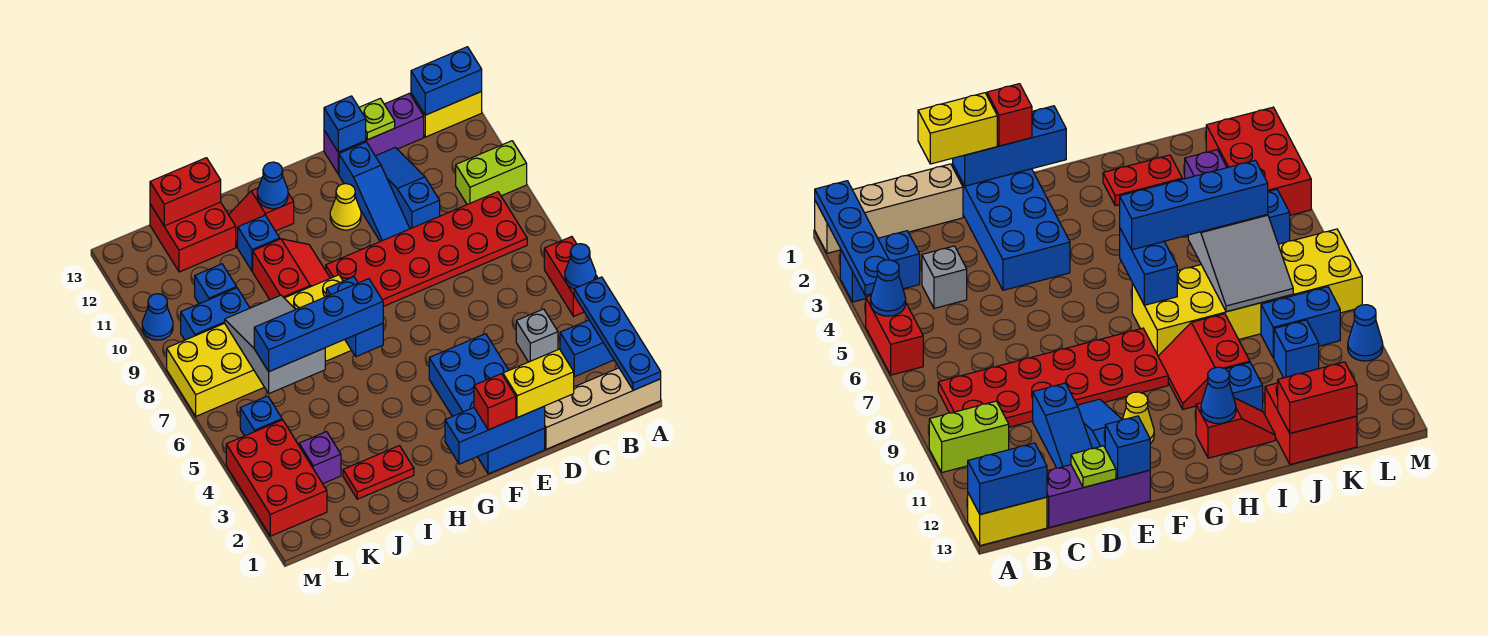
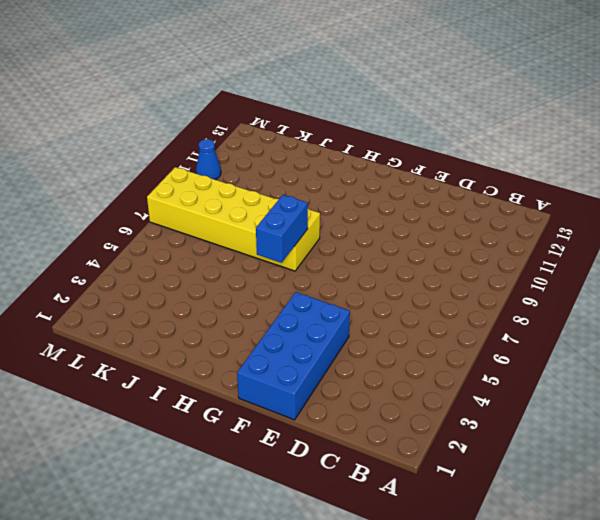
none -> tan 1x4 brick [545,368,661,449]
none -> blue 1x2 brick [560,320,614,377]
none -> red 1x2 brick [544,237,598,316]
none -> lime 1x2 brick [456,141,527,205]

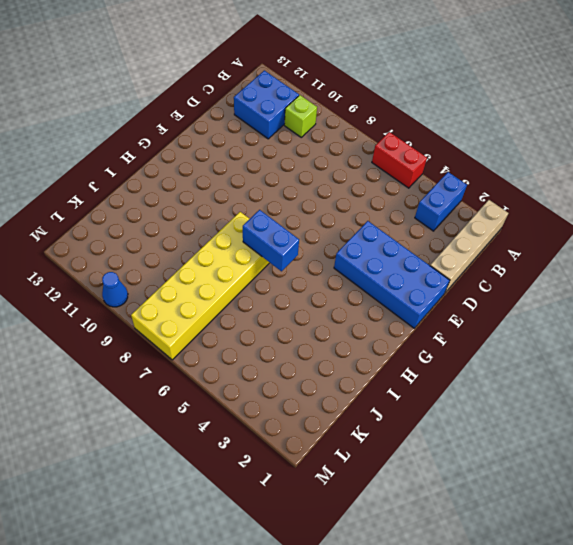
lime 1x1 brick [284,95,317,137] -> lime 1x2 brick [456,141,527,205]
blue 2x2 brick [234,70,299,139] -> none
none -> yellow 1x2 brick [411,92,482,137]
none -> red 2x6 plate [326,192,527,307]
none -> grey 1x1 brick [516,309,558,362]
none -> purple 1x3 brick [324,93,424,174]

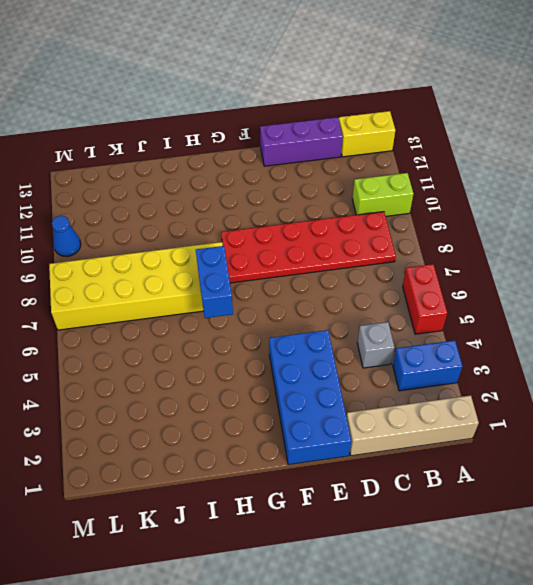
none -> blue 1x3 slope [376,147,440,229]
none -> blue 1x3 slope [339,142,410,242]
none -> yellow 1x1 cone [330,184,361,230]
none -> red 2x2 slope [253,239,330,300]

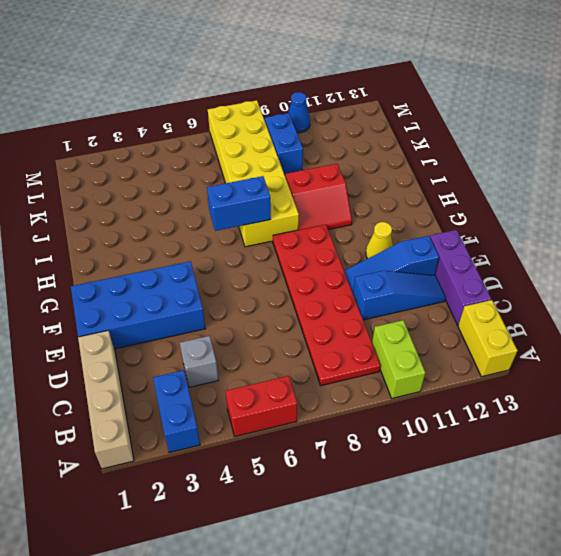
none -> red 1x2 slope [229,188,294,247]
none -> red 1x2 plate [343,446,414,499]
none -> blue 1x1 brick [238,215,280,271]
none -> red 2x2 brick [150,202,236,272]

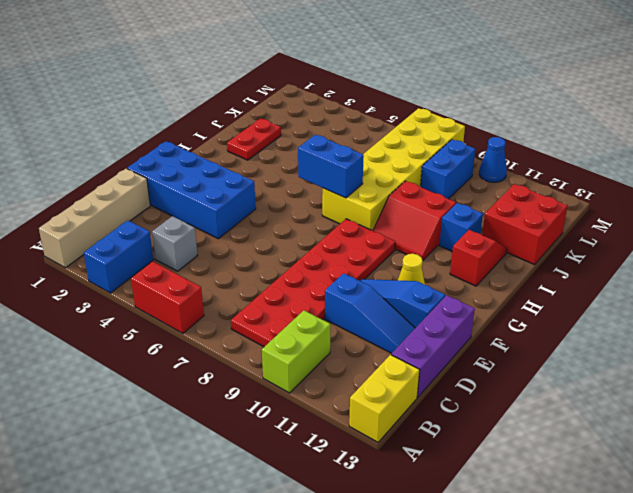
none -> purple 1x1 brick [299,432,341,484]
none -> blue 1x1 brick [195,264,237,304]
none -> red 2x3 brick [226,420,327,536]
none -> blue 1x1 brick [240,396,282,436]

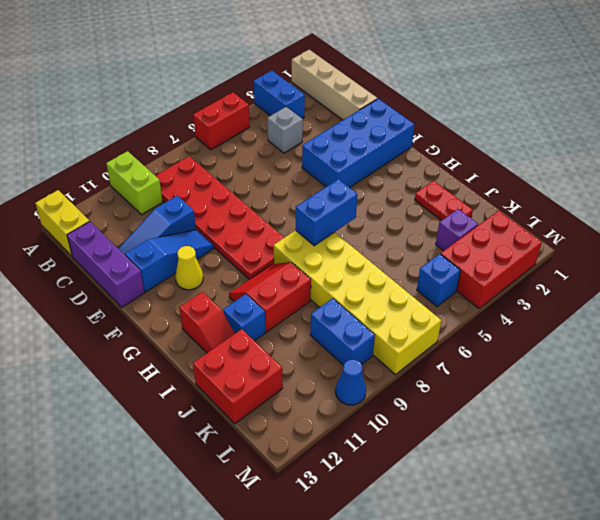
none -> blue 1x1 brick [195,264,237,304]
none -> blue 1x4 plate [574,277,661,390]
none -> blue 1x1 cone [565,244,596,289]
none -> blue 1x2 brick [411,47,482,115]

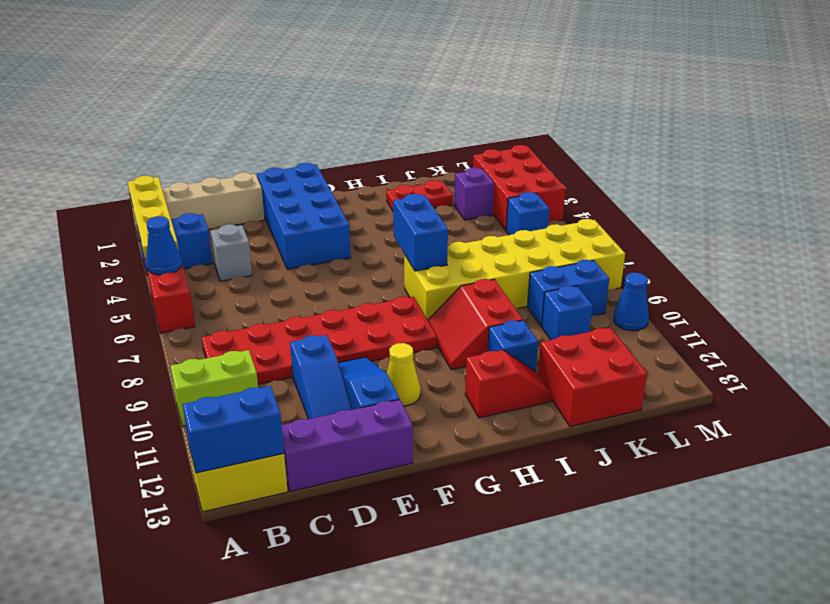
yellow 1x4 plate [128,176,179,259] -> blue 1x4 plate [574,277,661,390]
none -> lime 1x1 plate [359,98,395,140]
none -> blue 1x3 brick [445,406,545,464]
none -> blue 1x1 brick [324,96,366,152]
none -> blue 1x1 cone [257,162,288,209]

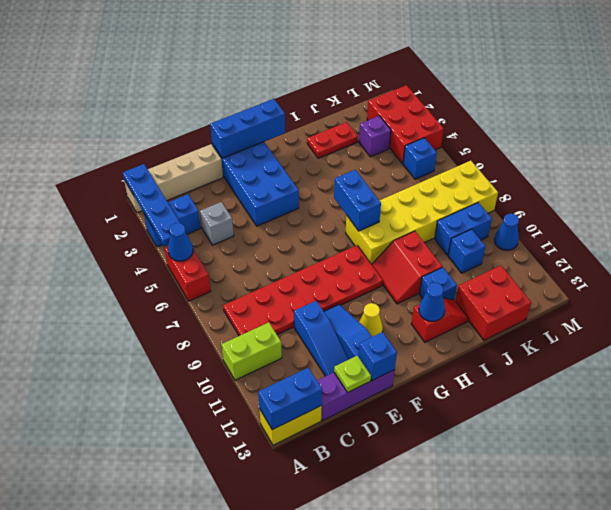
none -> grey 2x3 slope [225,295,325,393]
none -> red 1x2 brick [150,158,221,226]
none -> yellow 1x2 brick [503,349,574,418]
none -> red 1x1 brick [474,374,516,430]

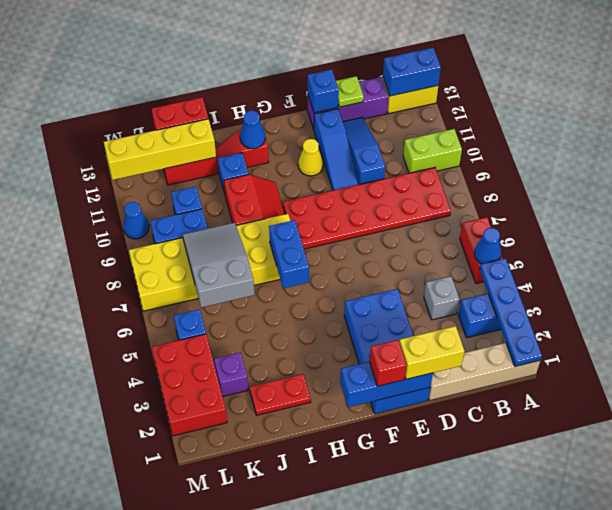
yellow 1x4 brick [104,119,216,180] -> none
none -> blue 1x4 brick [254,279,383,372]

